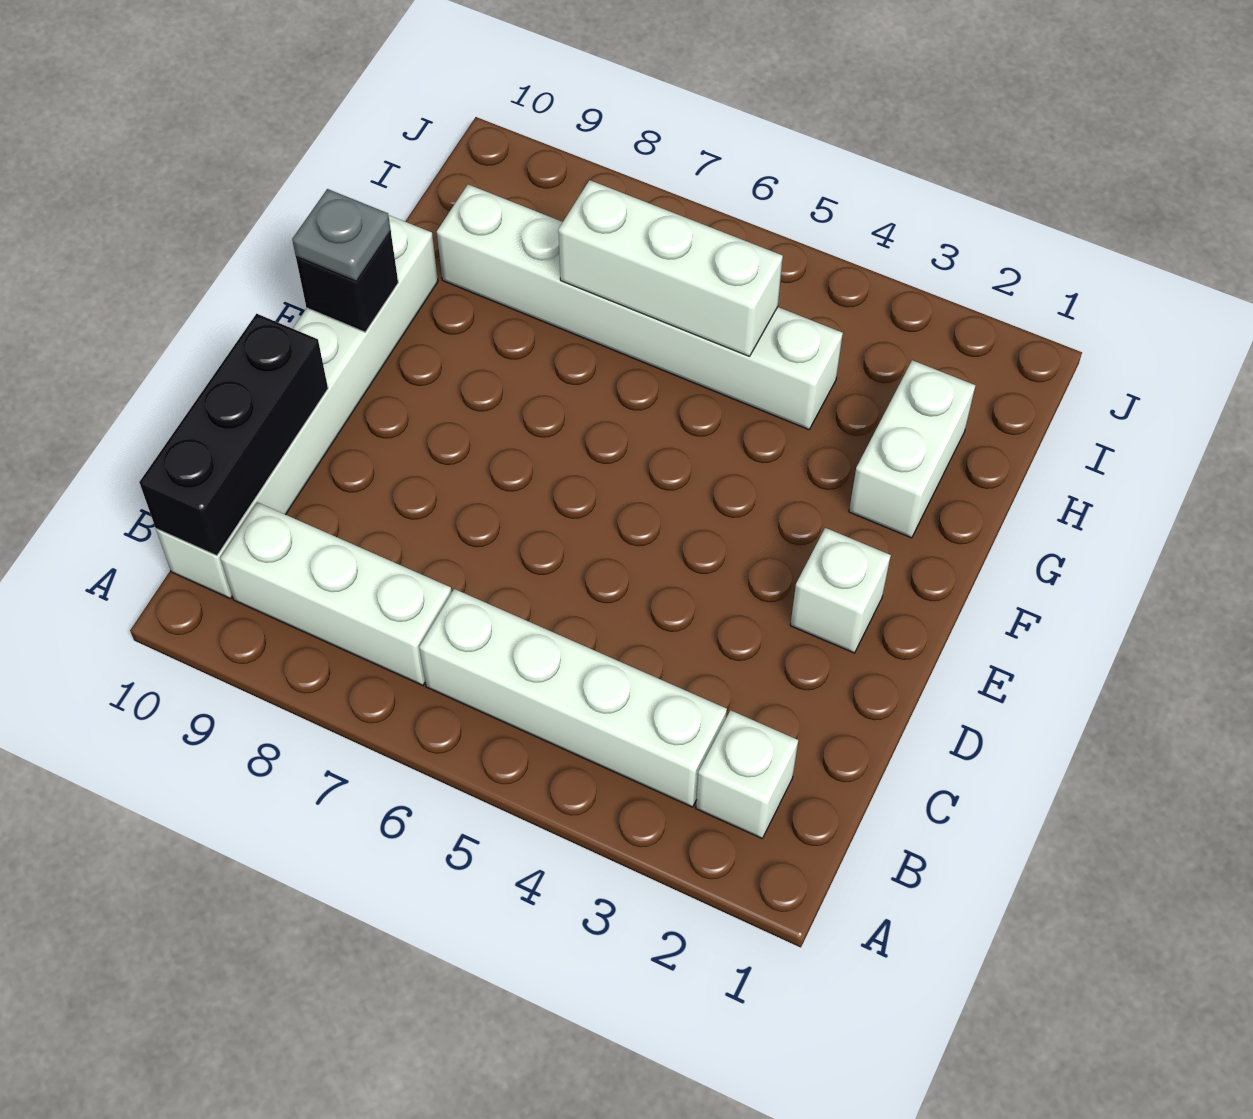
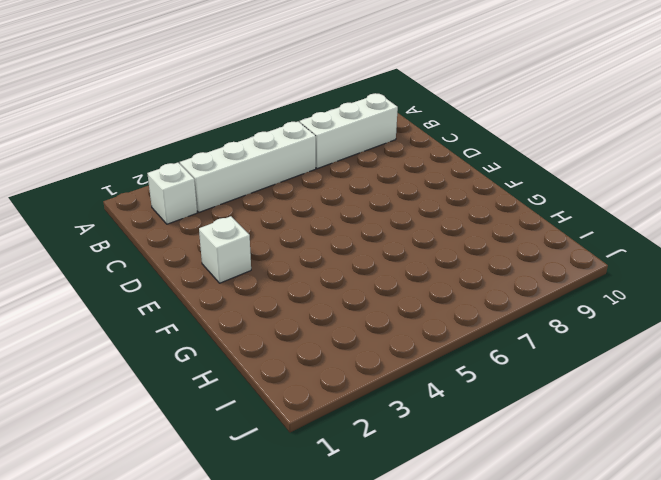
none -> white 1x6 brick [156,215,438,599]
none -> white 1x2 brick [849,360,976,538]

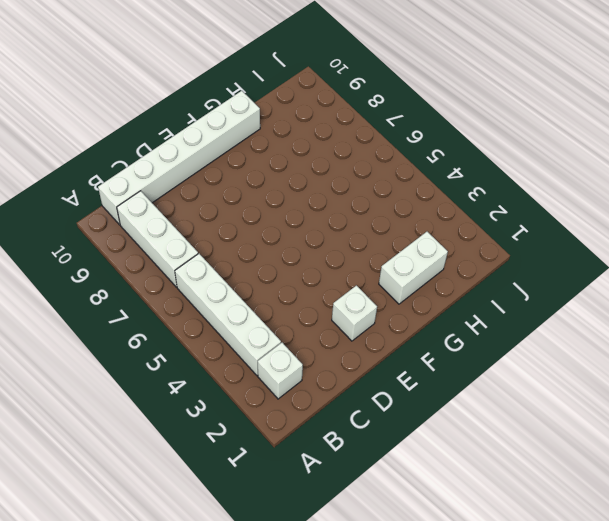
none -> white 1x6 brick [437,185,843,430]
none -> black 1x3 brick [139,314,328,556]

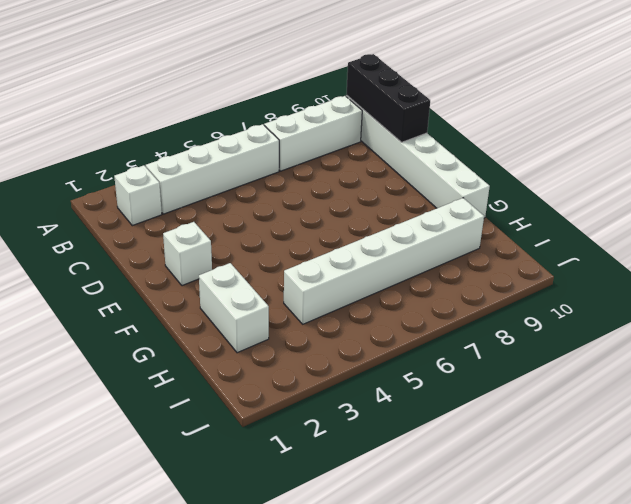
none -> black 1x1 brick [296,231,398,332]
none -> white 1x3 brick [558,180,783,356]

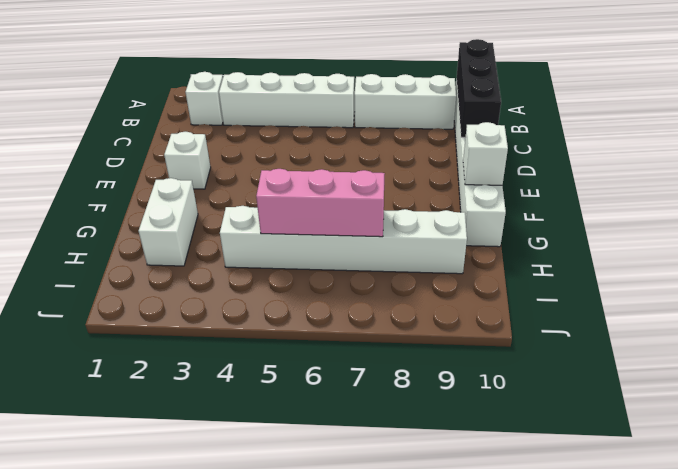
white 1x1 brick [463,122,508,185] -> black 1x1 brick [296,231,398,332]
pink 1x3 brick [256,169,385,237] -> white 1x3 brick [558,180,783,356]
none -> grey 1x1 plate [292,189,391,281]

